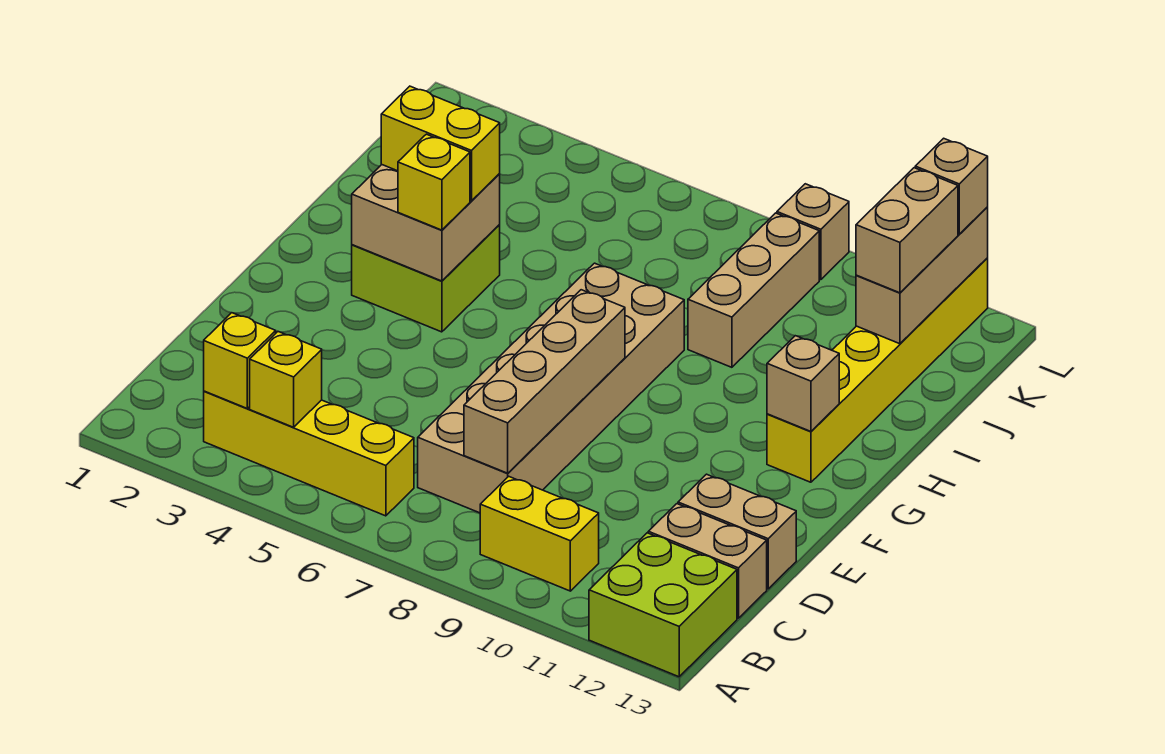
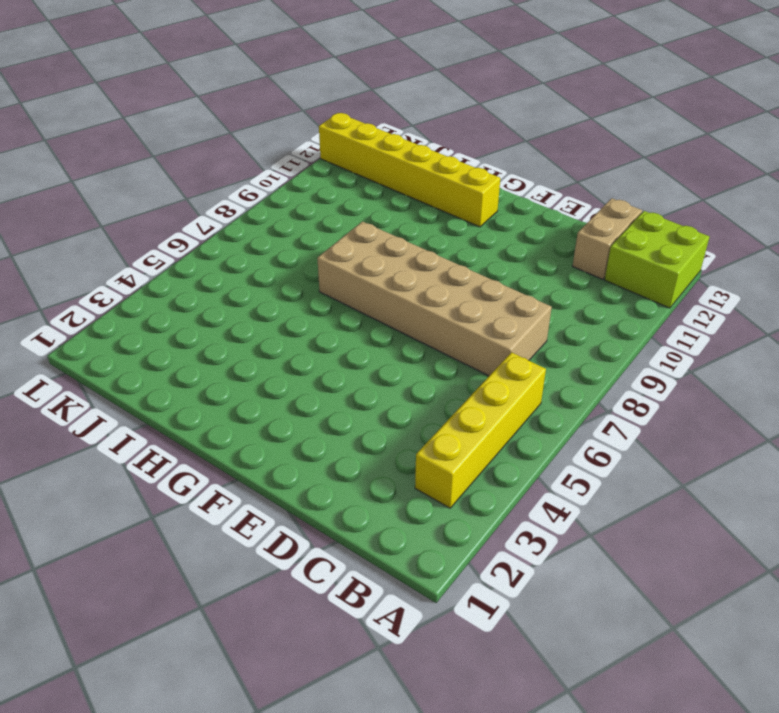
none -> yellow 1x2 brick [480,476,599,591]
none -> tan 1x2 brick [678,474,796,589]
none -> lime 2x2 brick [352,224,500,332]

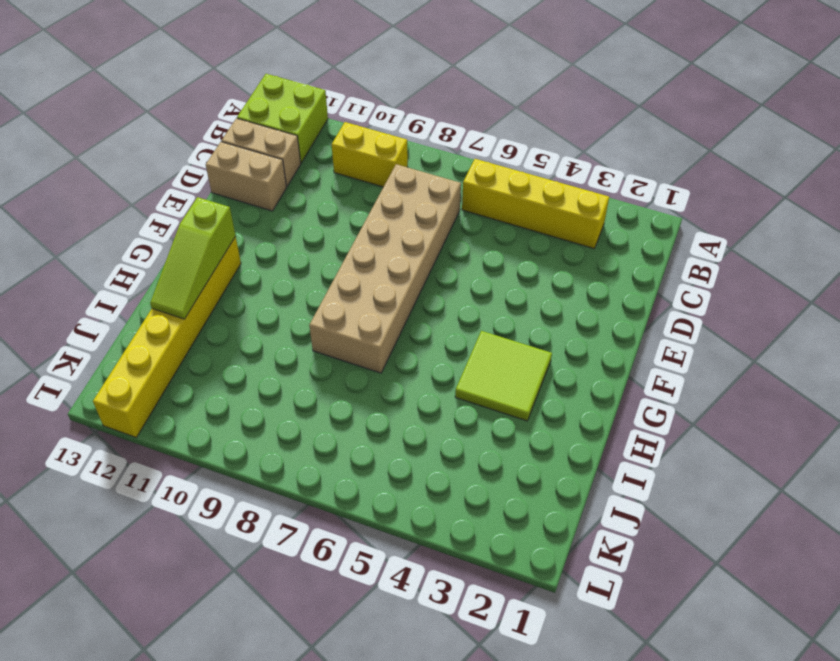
lime 2x2 tile [455,331,552,421] -> lime 2x2 brick [352,224,500,332]
lime 1x3 slope [150,197,236,319] -> tan 1x1 brick [767,336,839,431]
none -> tan 1x3 brick [688,213,819,367]
none -> tan 1x1 brick [777,184,849,280]
none -> yellow 1x1 brick [204,313,276,408]

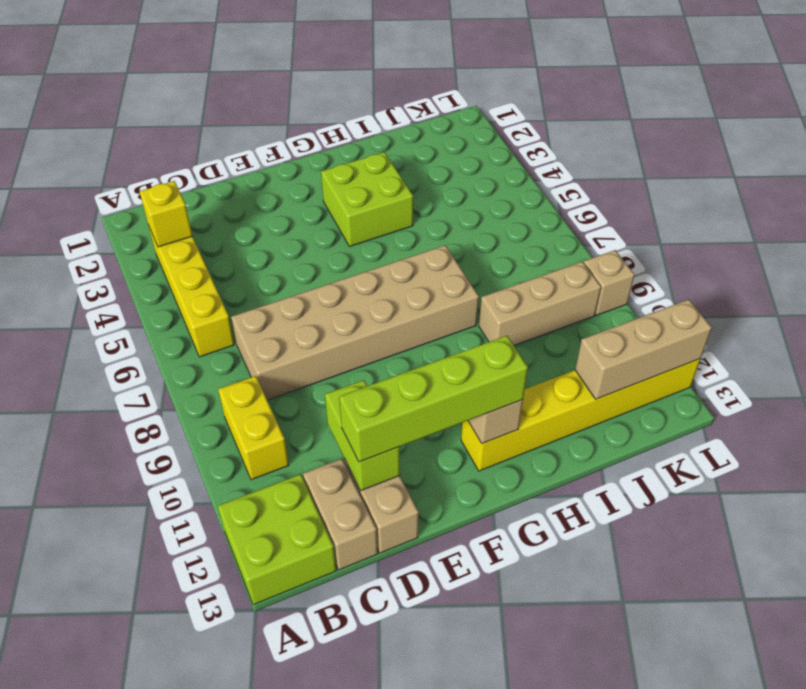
lime 1x2 brick [325,380,400,491] -> none
lime 1x4 brick [339,336,528,462] -> none
none -> yellow 1x1 brick [250,332,322,427]
none -> tan 1x4 brick [464,290,625,473]
none -> tan 2x2 brick [352,165,500,281]

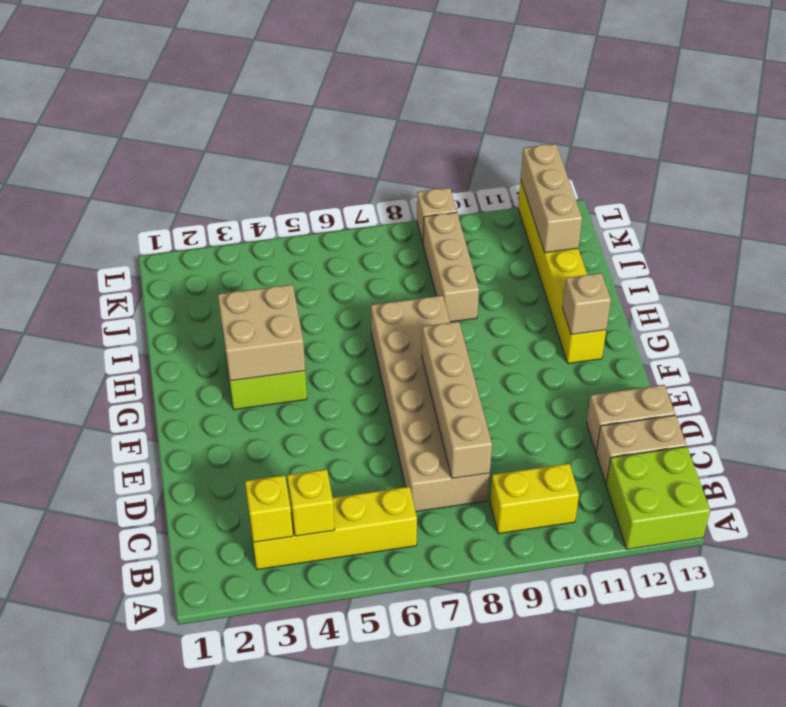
none -> yellow 1x1 brick [398,134,470,230]
none -> yellow 1x2 brick [381,86,500,201]
none -> tan 1x2 brick [856,168,958,293]

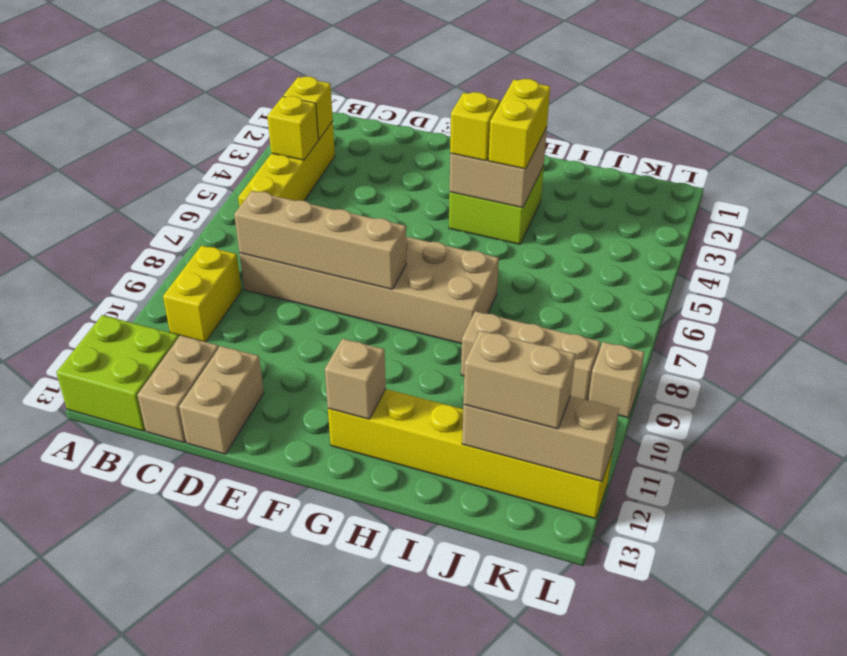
none -> tan 1x1 brick [915,138,988,234]

